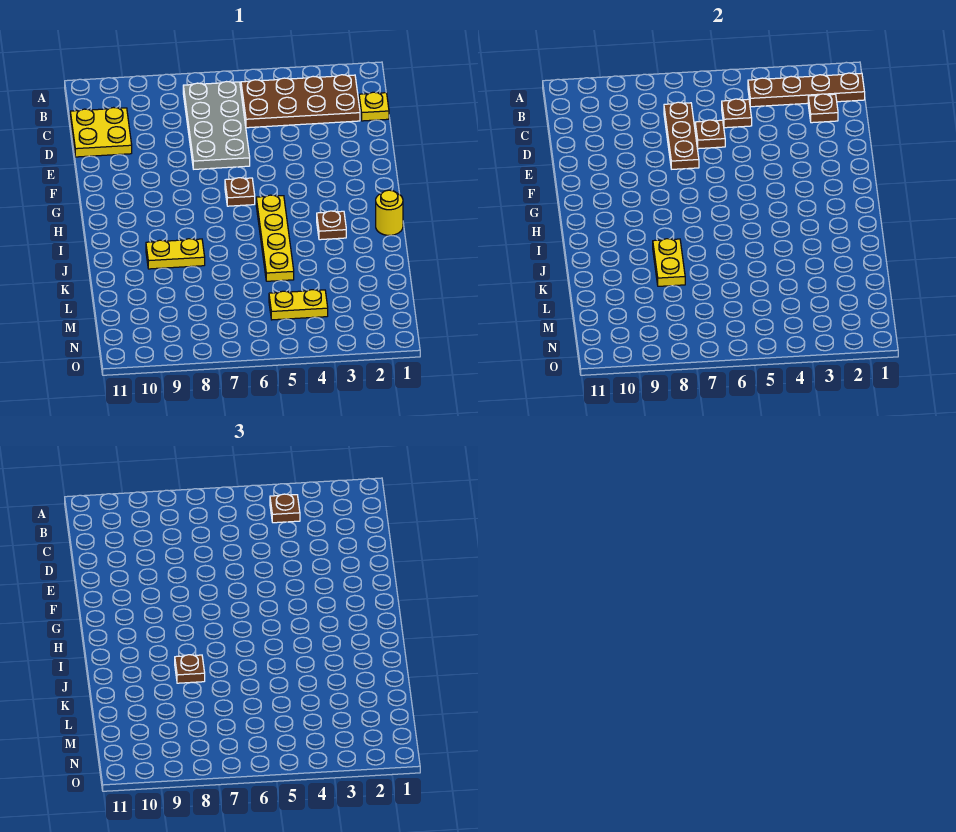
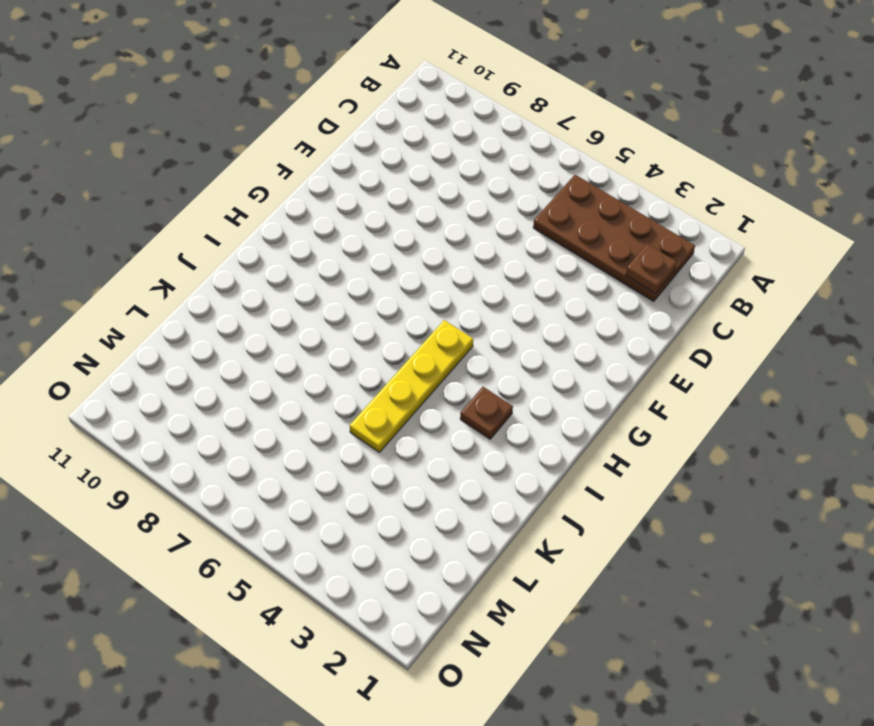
none -> grey 2x4 plate [183,82,250,169]
none -> yellow 1x1 plate [359,92,389,121]
none -> yellow 2x2 plate [70,107,132,157]

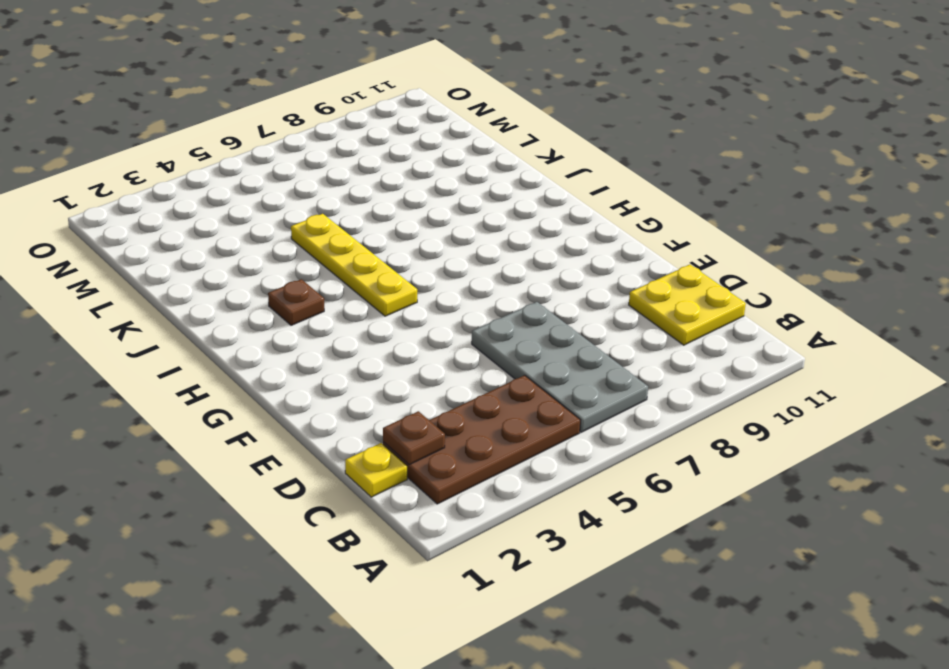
none -> brown 1x1 plate [225,178,255,206]
none -> yellow 1x1 round brick [376,190,403,235]
none -> yellow 1x2 plate [146,239,205,269]

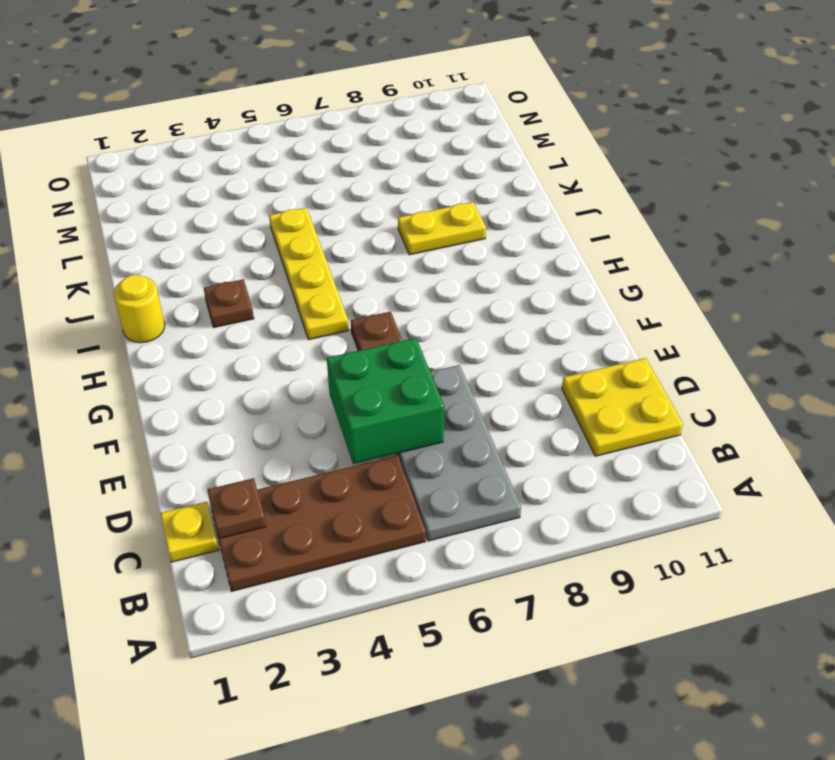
green 2x2 brick [327,338,444,464] -> brown 1x1 plate [695,120,725,149]
none -> yellow 1x2 plate [269,290,328,320]
none -> brown 1x4 plate [748,73,865,107]
none -> brown 1x1 plate [722,99,752,128]

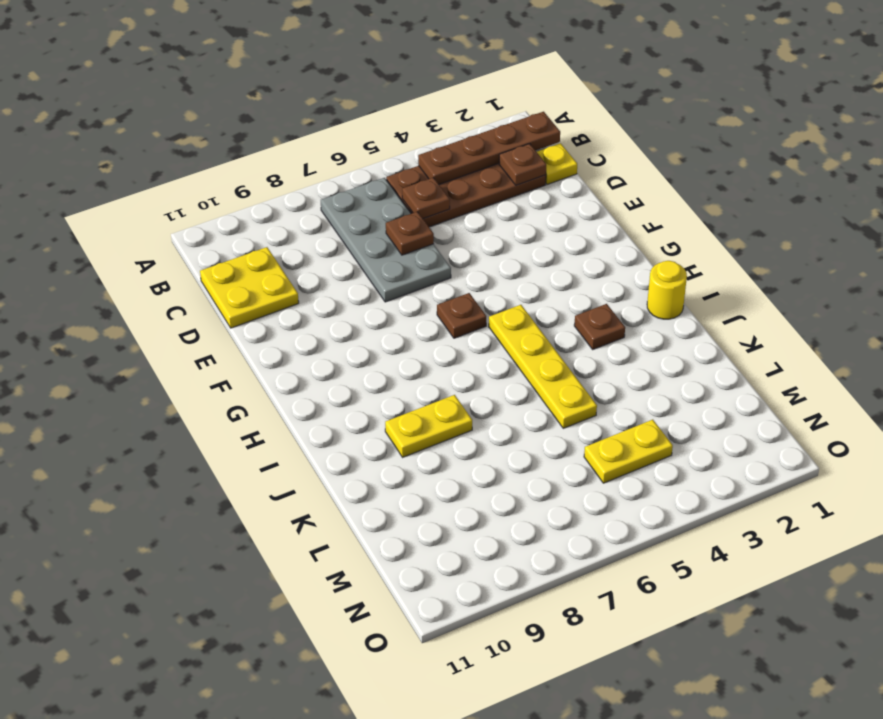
none -> brown 1x3 plate [664,102,699,169]
none -> yellow 1x2 plate [653,239,685,286]
none -> brown 1x1 plate [270,494,300,523]

